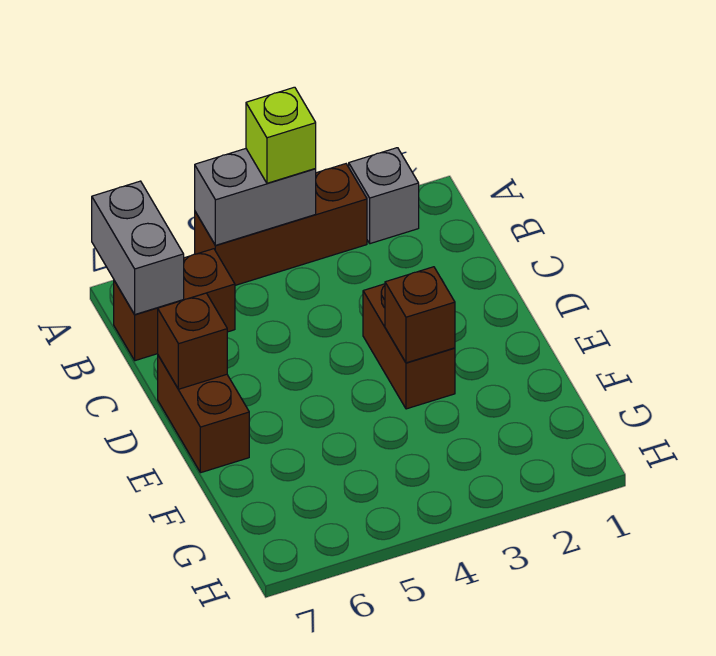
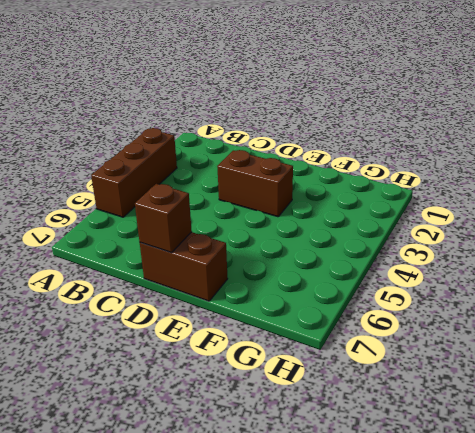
none -> grey 1x1 brick [349,148,419,244]
none -> brown 1x2 brick [114,249,235,361]

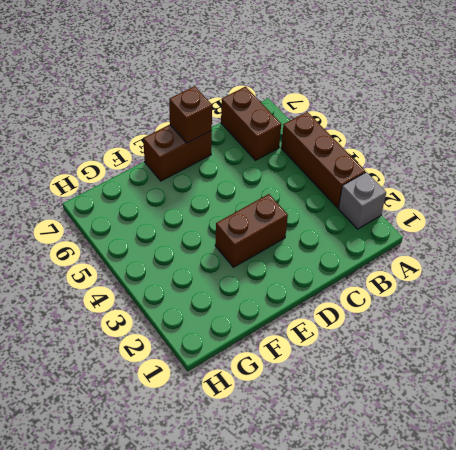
none -> grey 1x2 brick [195,149,316,245]
none -> grey 1x2 brick [92,181,184,314]

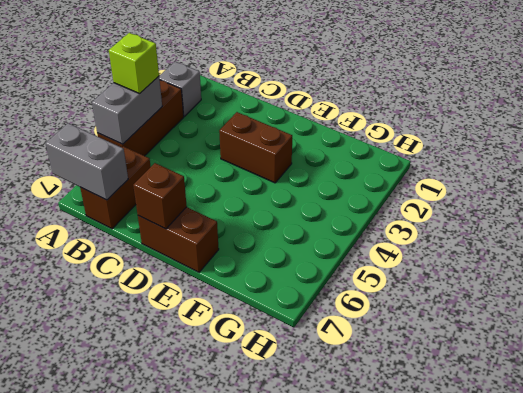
none -> brown 1x1 brick [385,267,455,363]

